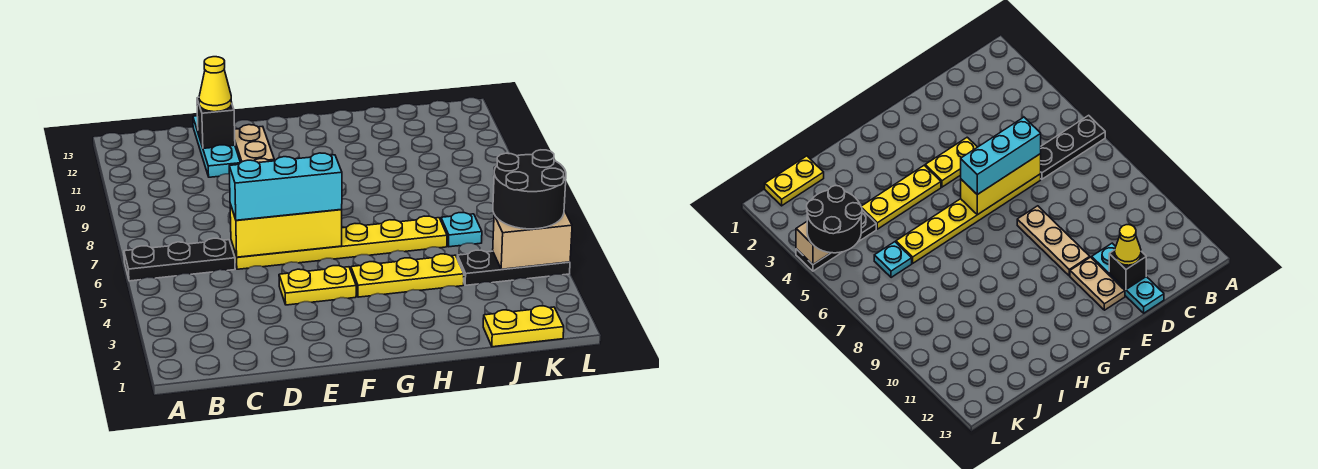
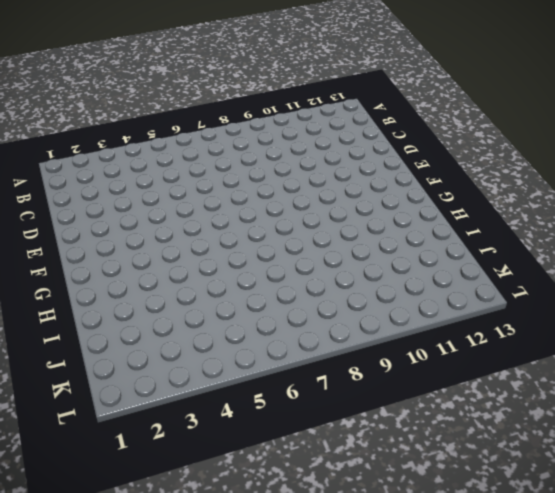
none -> black 1x3 plate [124,238,235,281]
none -> yellow 1x6 plate [231,216,447,269]
none -> cyan 1x3 plate [193,116,240,177]

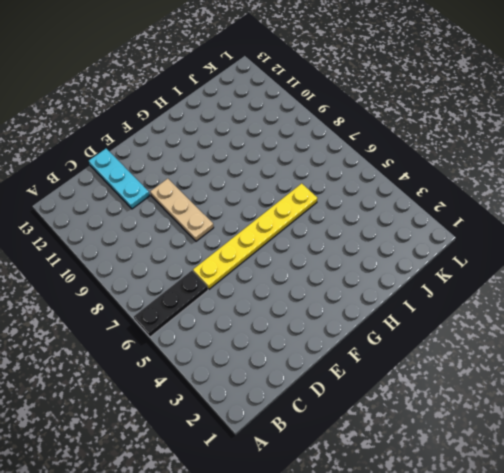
none -> yellow 1x2 plate [279,266,356,305]
none -> tan 1x2 plate [235,125,274,163]
none -> yellow 1x3 plate [351,254,464,297]

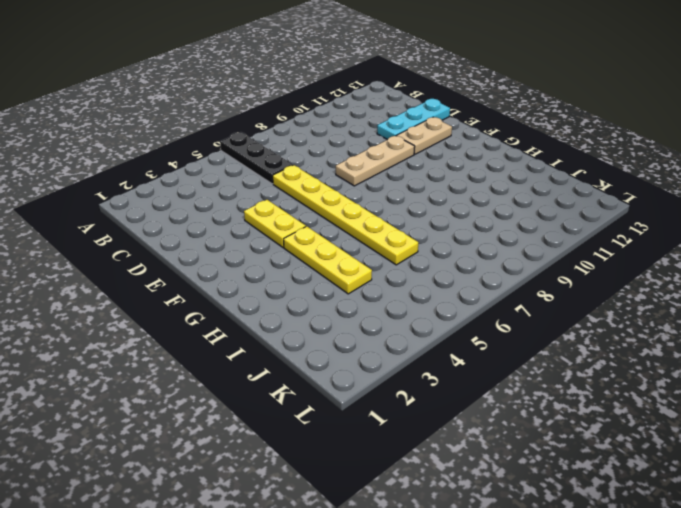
none -> yellow 1x2 plate [483,306,564,347]
none -> black 1x3 plate [457,250,570,285]
none -> cyan 1x1 plate [441,213,482,247]

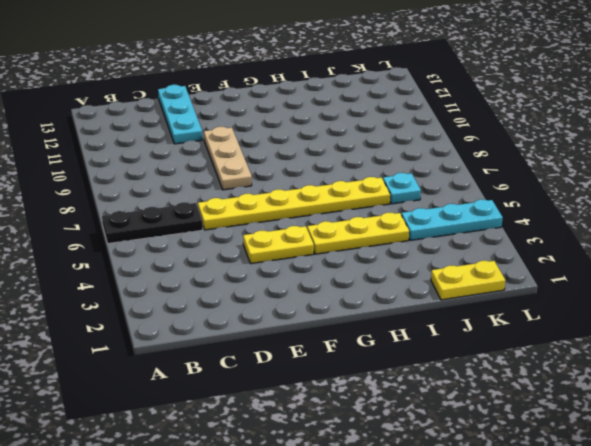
cyan 1x3 plate [402,199,503,240] -> black 1x3 plate [457,250,570,285]
none -> tan 1x2 plate [235,125,274,163]
none -> yellow 1x3 brick [230,204,342,257]
none -> black 1x1 brick [197,97,235,148]

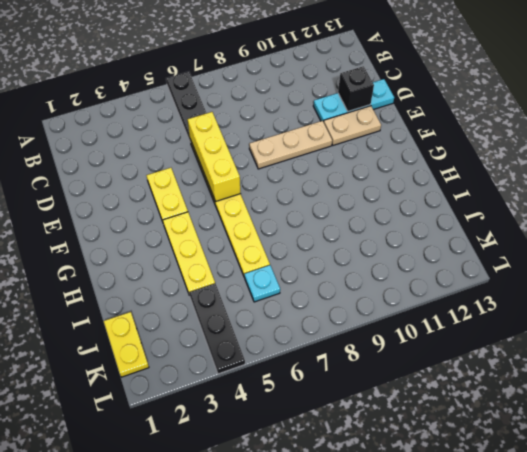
none -> tan 1x2 brick [493,210,572,269]
none -> cyan 1x3 brick [229,153,342,220]
none -> yellow 1x1 cone [199,57,232,112]

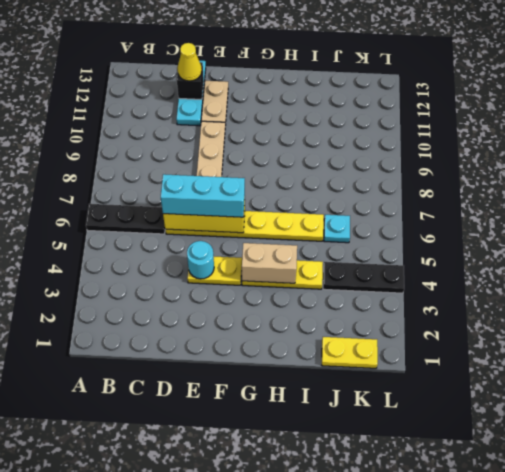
cyan 1x1 round brick [187,241,214,279] -> none
tan 1x2 brick [242,243,297,283] -> tan 1x2 brick moved to [493,210,572,269]
none -> black 2x2 round brick [493,150,566,229]

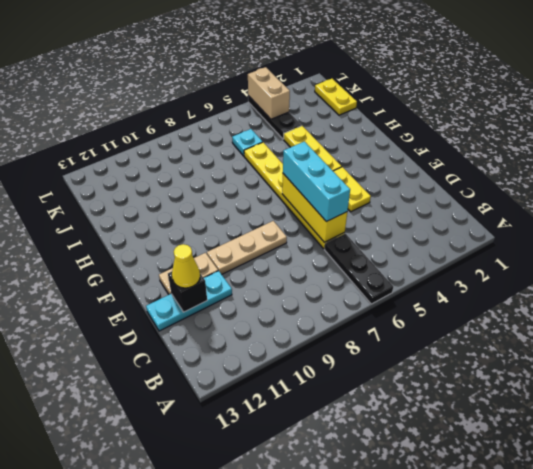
none -> black 2x2 round brick [493,150,566,229]

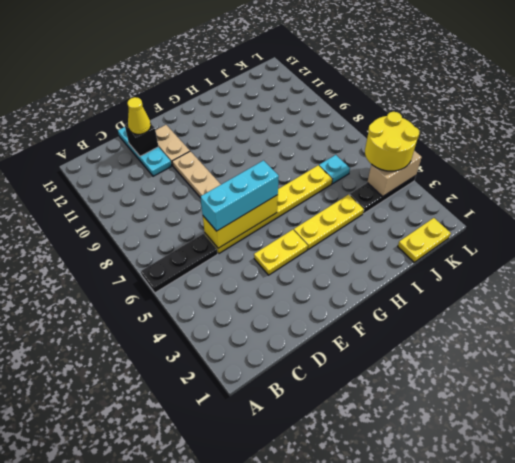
yellow 2x2 round brick [365,112,419,171] -> black 2x2 round brick [493,150,566,229]

